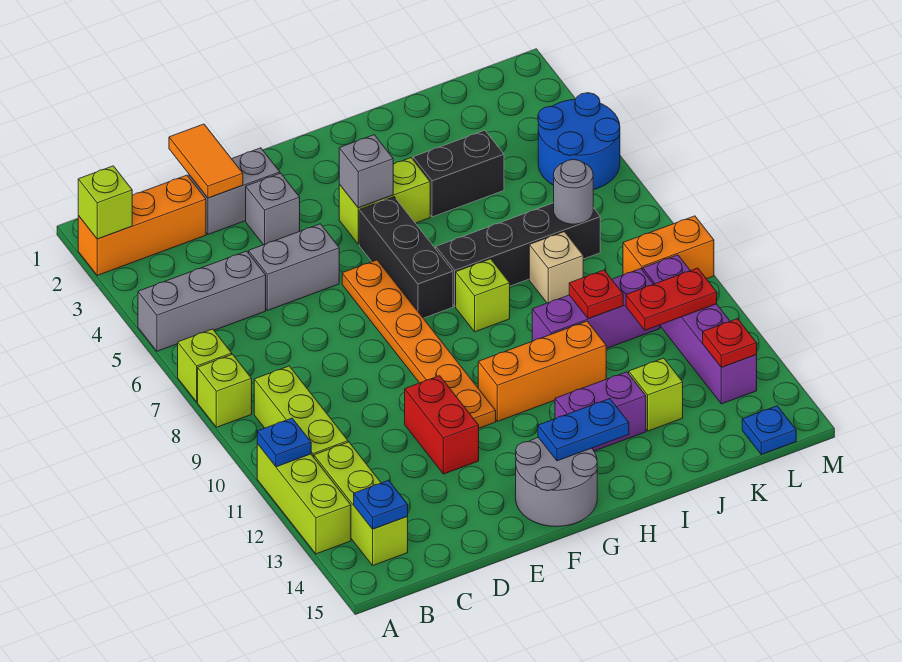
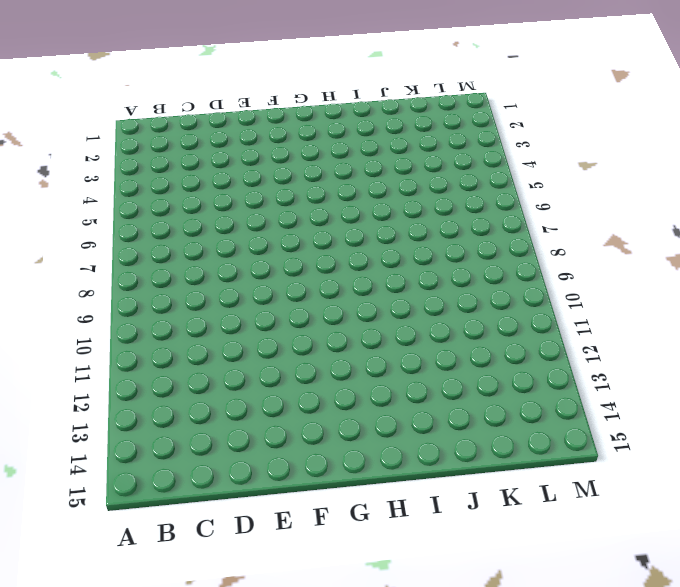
none -> orange 1x3 brick [78,175,206,275]
none -> grey 1x3 brick [138,251,266,351]
none -> lime 1x1 brick [178,329,232,402]
none -> lime 1x1 brick [198,354,252,427]

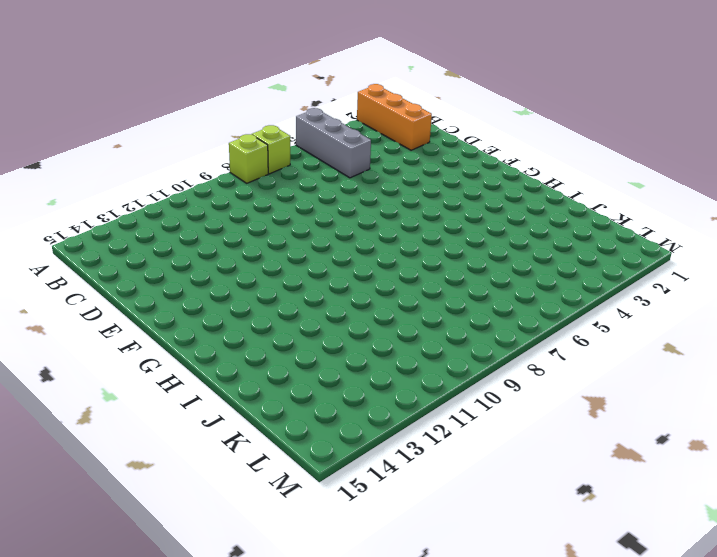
none -> lime 1x3 brick [257,444,351,554]
none -> lime 1x3 brick [254,366,348,457]
none -> lime 1x3 brick [314,442,408,565]
none -> grey 1x2 brick [189,148,280,234]

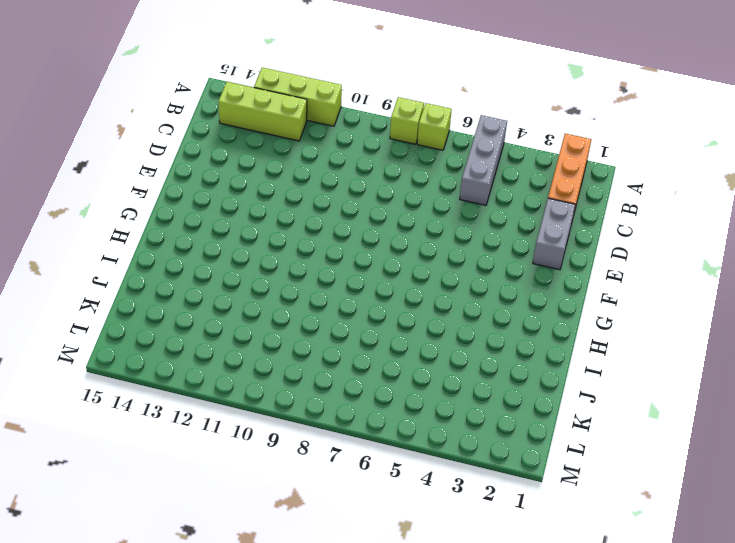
none -> lime 1x3 brick [254,366,348,457]
none -> grey 1x2 brick [249,224,339,311]
none -> grey 1x1 brick [246,173,300,245]
none -> red 1x2 brick [405,376,479,474]

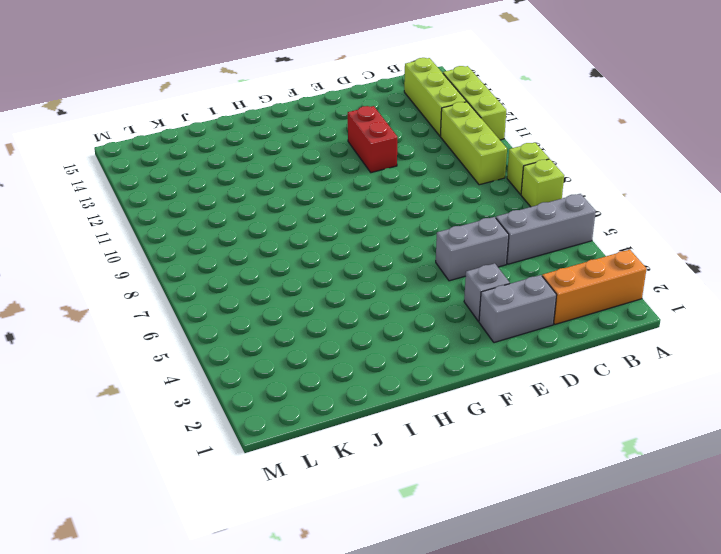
none -> orange 1x6 plate [342,260,496,428]
none -> grey 2x2 round brick [516,438,597,527]
none -> lime 1x2 brick [339,158,430,244]
none -> black 1x3 brick [359,197,453,318]

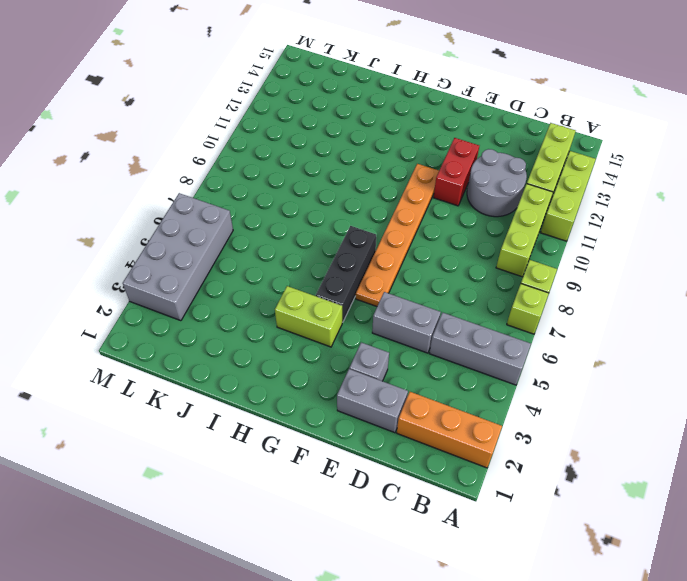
grey 2x2 round brick [467,149,527,217] -> grey 2x2 round brick moved to [516,438,597,527]
grey 2x4 brick [123,193,233,321] -> blue 2x2 round brick [538,93,620,190]
none -> orange 1x3 brick [478,321,606,421]
none -> black 1x4 brick [436,203,600,306]
none -> lime 1x1 brick [456,259,510,332]
none -> purple 1x2 brick [555,372,646,451]

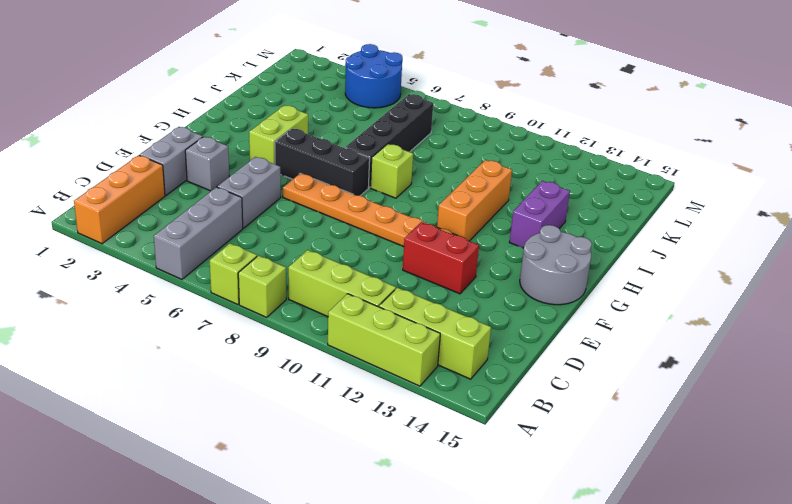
none -> black 1x2 brick [413,130,504,217]
none -> purple 1x3 brick [532,269,660,349]
none -> tan 1x1 brick [529,232,583,303]
none -> lime 1x1 brick [629,358,683,431]

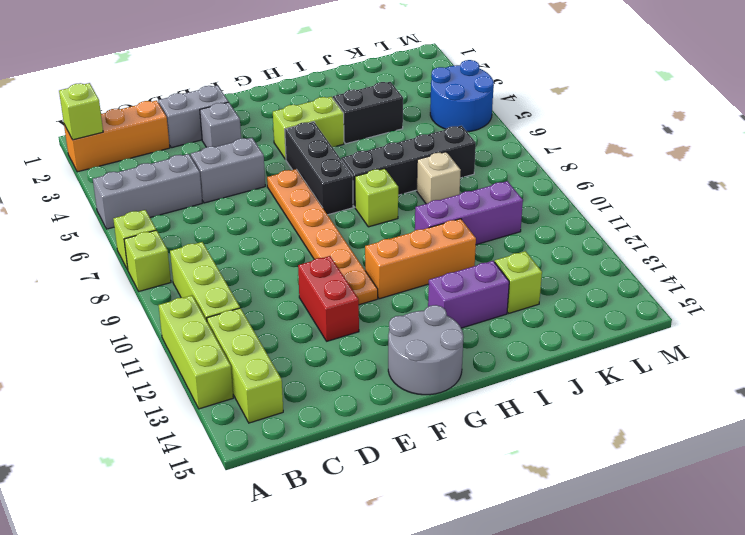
none -> orange 1x2 brick [623,216,714,279]
none -> purple 1x4 brick [643,255,757,404]
none -> blue 1x1 plate [742,406,796,454]
none -> blue 1x1 plate [257,418,311,467]

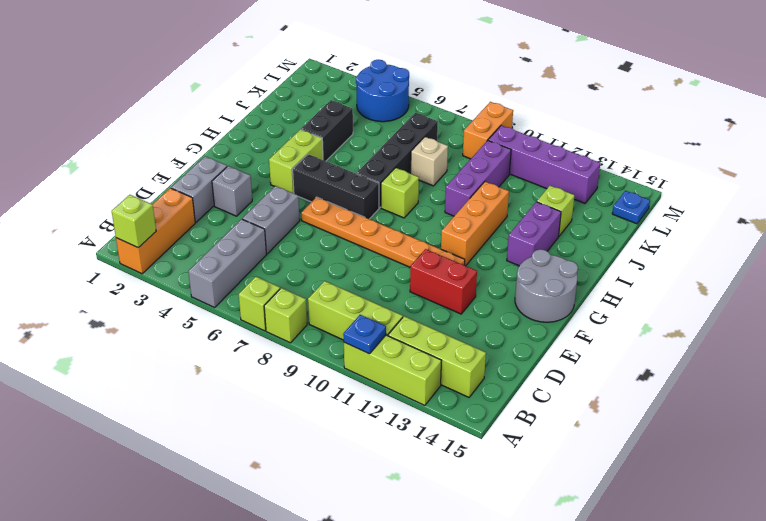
none -> blue 1x1 plate [354,480,408,529]
none -> orange 1x2 tile [169,124,243,198]
none -> grey 1x1 brick [339,135,393,208]
none -> blue 1x2 plate [538,399,629,461]

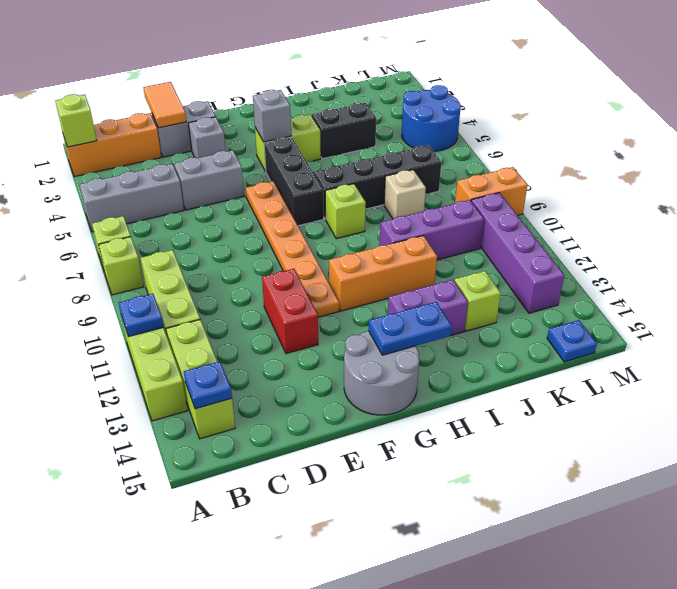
none -> red 1x1 plate [569,270,623,319]
none -> grey 1x1 round brick [554,159,593,224]
none -> red 1x2 plate [626,268,717,330]
none -> red 1x1 plate [703,319,757,367]

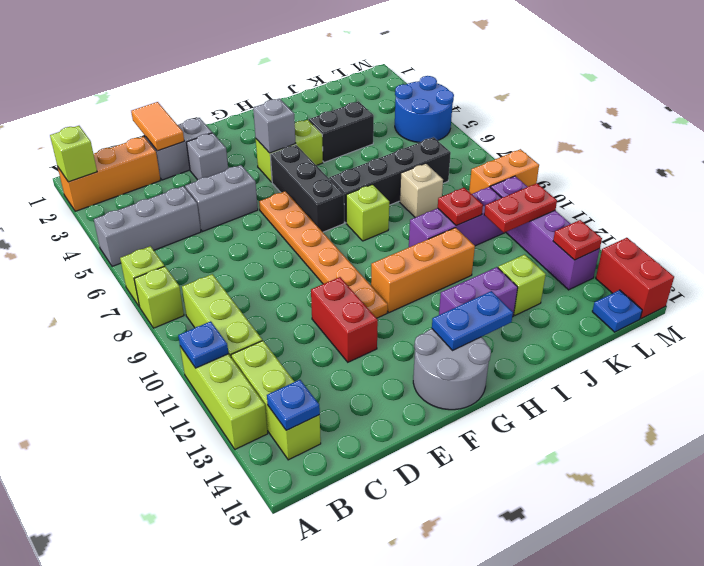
red 1x2 brick [596,238,674,318] -> none
none -> grey 1x1 round brick [554,159,593,224]

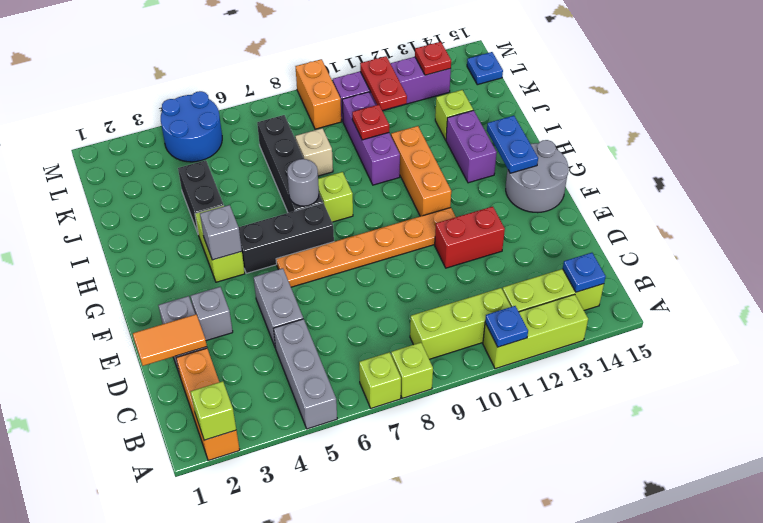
grey 1x1 round brick [287,159,319,206] -> grey 1x1 round brick moved to [554,159,593,224]

